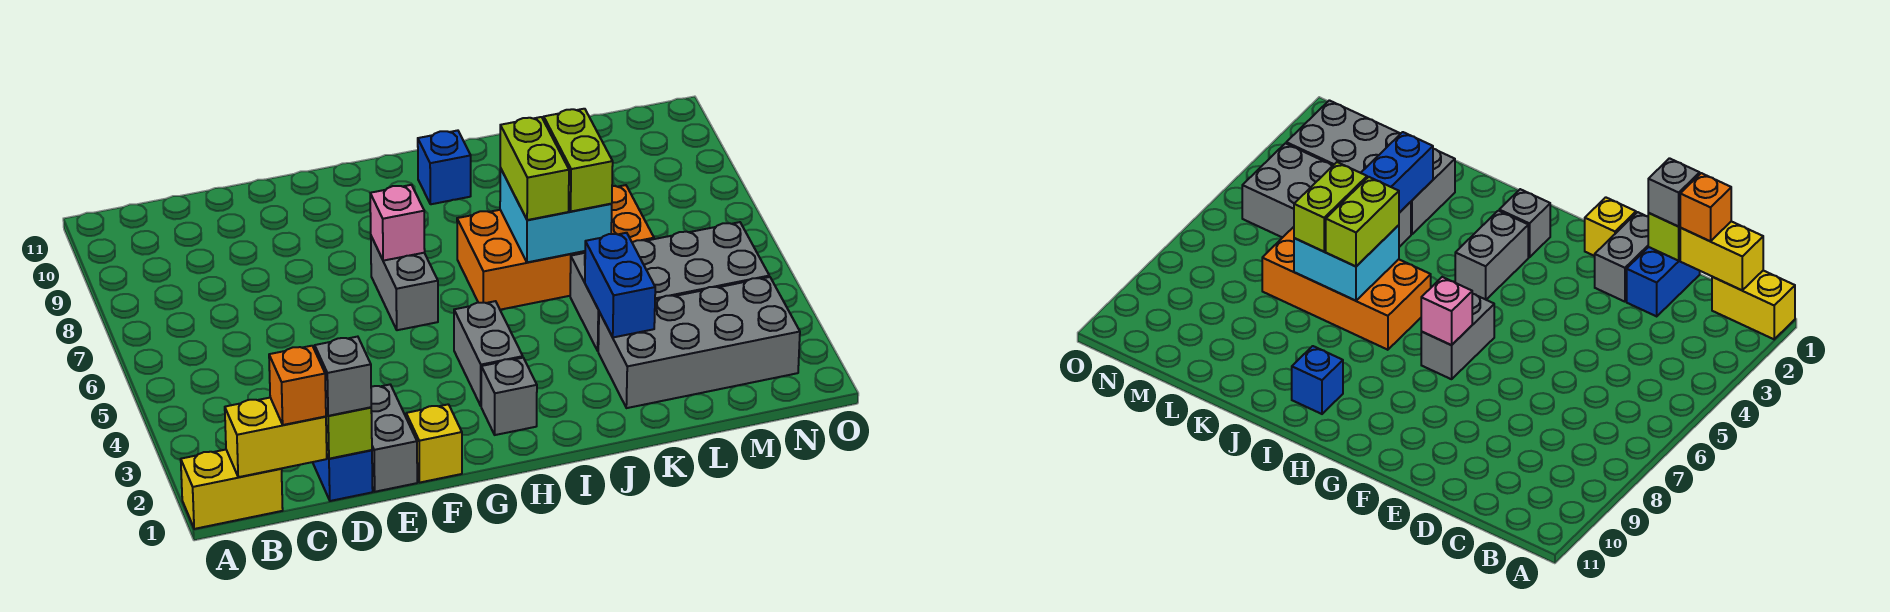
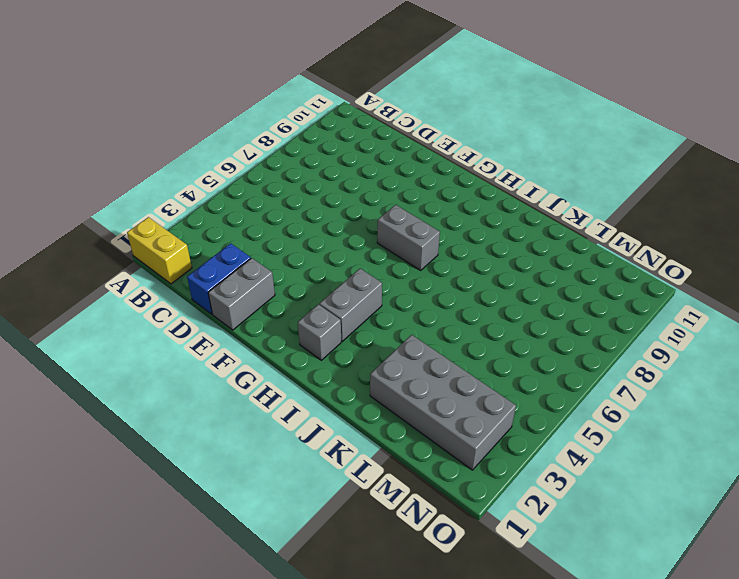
grey 1x2 brick [377,205,440,270] -> grey 1x2 brick turned to [371,237,438,330]
none -> yellow 1x1 brick [406,404,462,482]
none -> orange 2x4 brick [457,185,654,310]
none -> blue 1x1 brick [418,130,471,204]

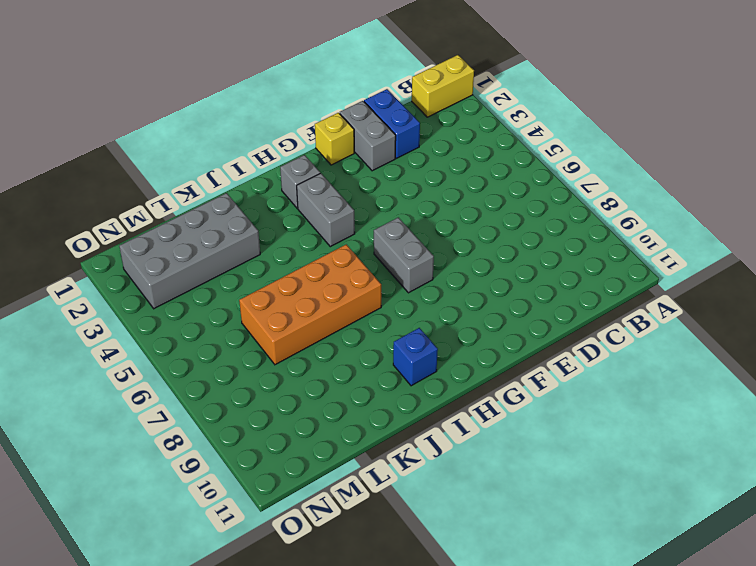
none -> grey 2x4 brick [570,222,769,351]
none -> yellow 1x2 brick [225,398,327,477]
none -> lime 1x1 brick [326,407,372,459]

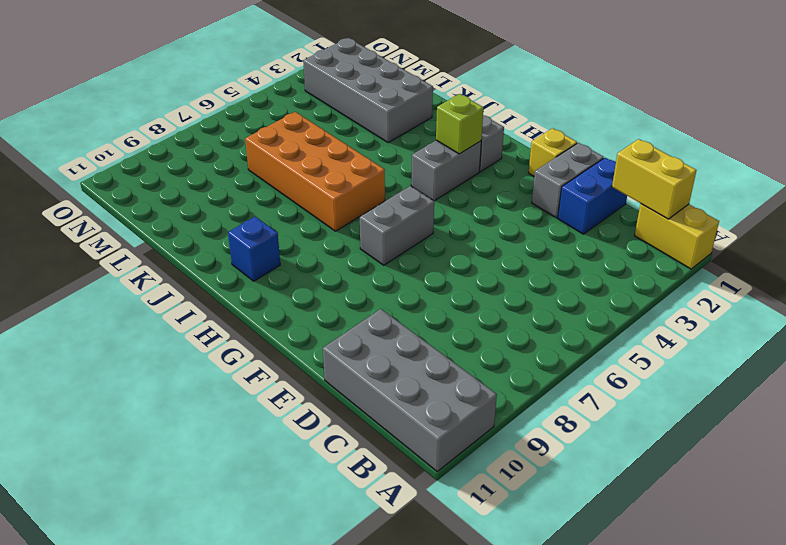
grey 2x4 brick [323,309,497,471] -> grey 2x4 brick moved to [570,222,769,351]
lime 1x1 brick [436,94,483,154] -> lime 1x1 brick moved to [326,407,372,459]
none -> pink 1x1 brick [370,185,425,261]
none -> cyan 2x2 brick [500,168,612,262]
none -> blue 1x2 brick [585,233,655,337]

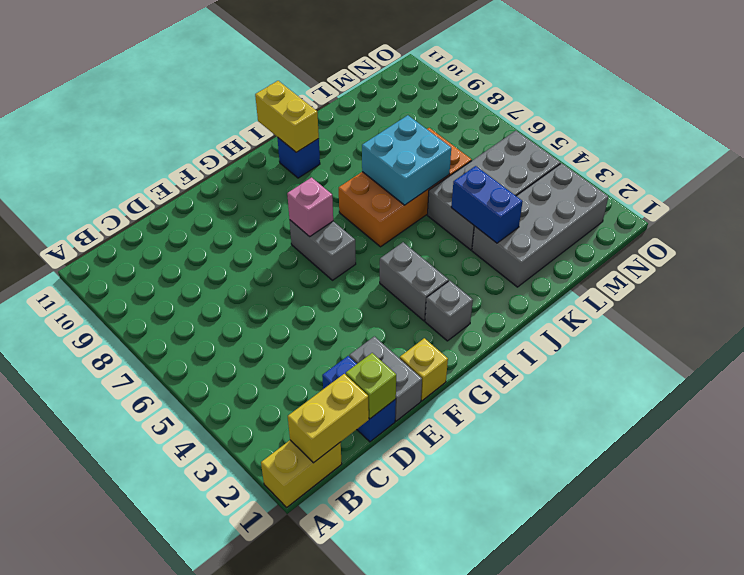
yellow 1x2 brick [255,81,319,152] -> none
none -> orange 1x1 brick [269,346,326,425]
none -> grey 1x1 brick [315,337,371,416]
none -> lime 1x2 brick [500,117,569,220]

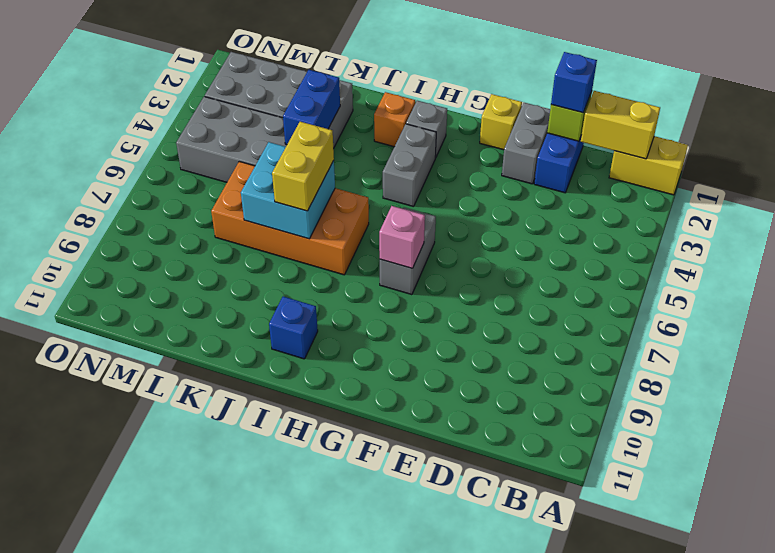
blue 1x1 brick [551,52,597,113] -> grey 1x1 brick [315,337,371,416]
orange 1x1 brick [374,92,415,147] -> orange 1x1 brick moved to [269,346,326,425]
yellow 1x2 brick [272,122,334,211] -> lime 1x2 brick [500,117,569,220]
none -> lime 1x2 brick [544,109,613,211]

